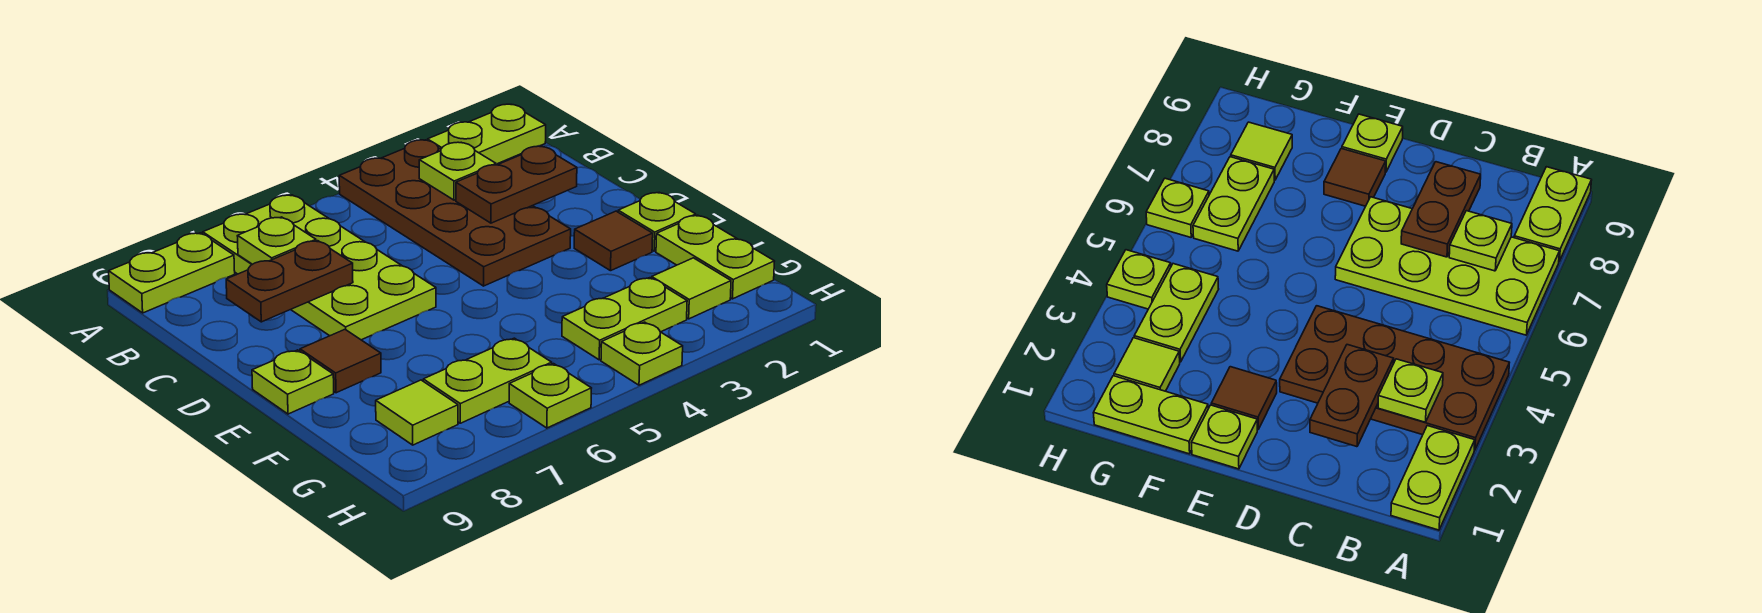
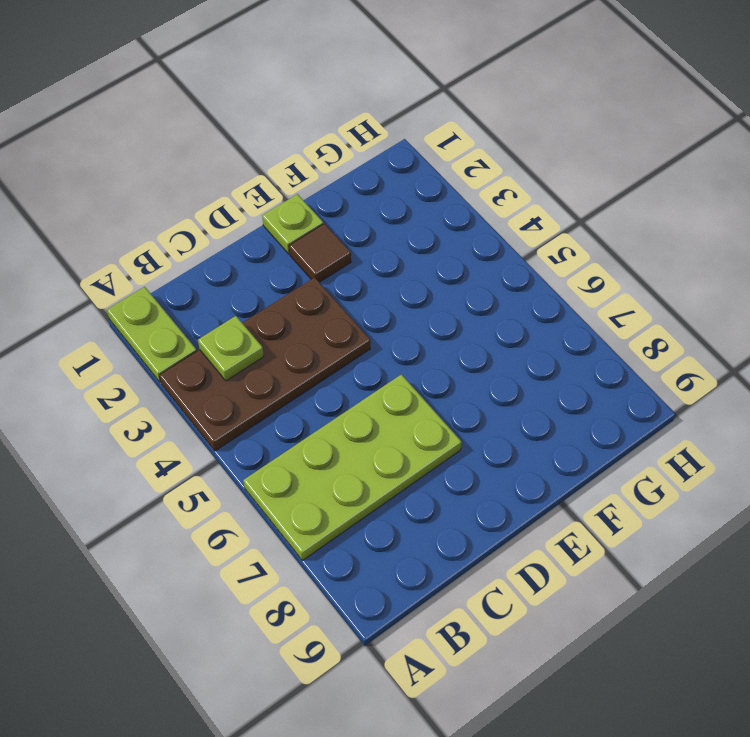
none -> lime 1x2 plate [109,233,235,313]
none -> brown 1x1 tile [300,329,381,393]
none -> lime 1x1 plate [252,350,334,414]

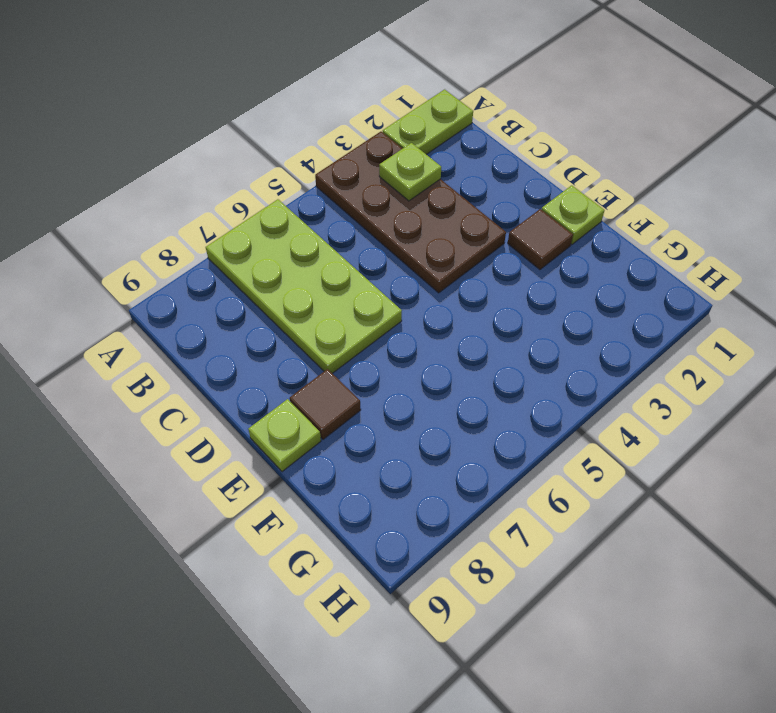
none -> lime 1x2 plate [109,233,235,313]
none -> lime 1x2 plate [656,215,775,299]
none -> lime 1x1 tile [652,258,731,319]

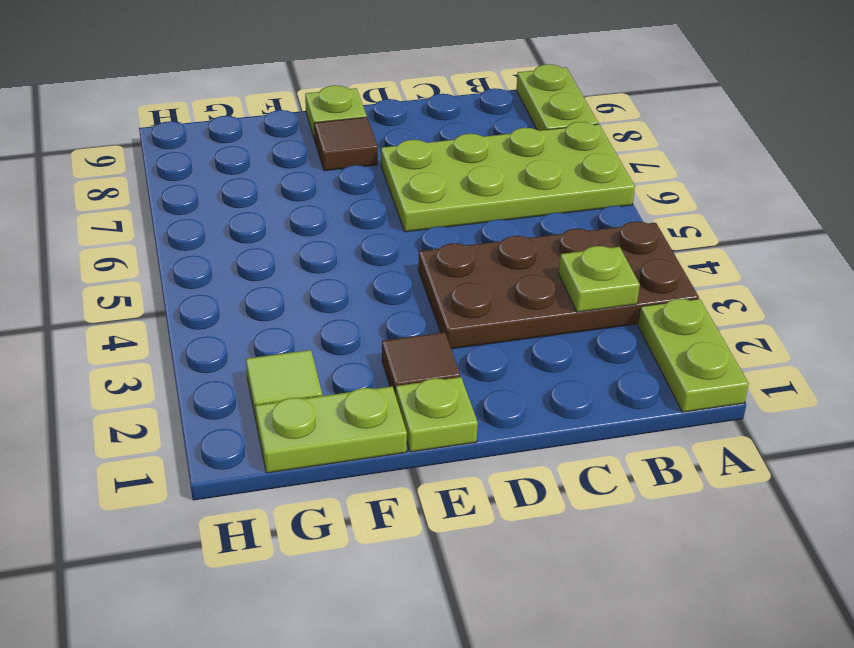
none -> lime 1x2 plate [562,278,687,360]
none -> lime 1x2 plate [423,338,552,423]
none -> lime 1x1 tile [376,380,458,445]

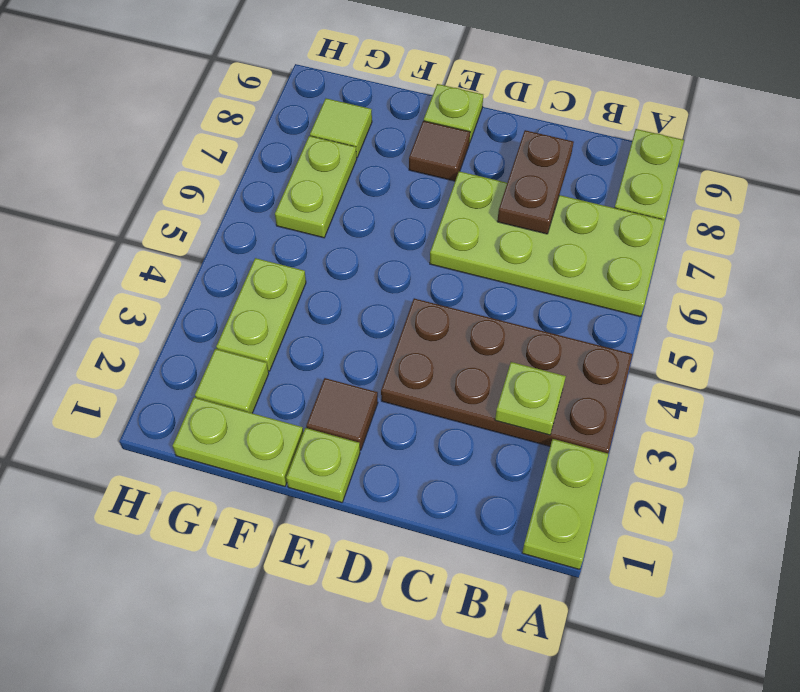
none -> lime 1x1 plate [601,322,683,385]
none -> lime 1x1 plate [509,364,591,428]
none -> lime 1x1 plate [238,217,316,264]

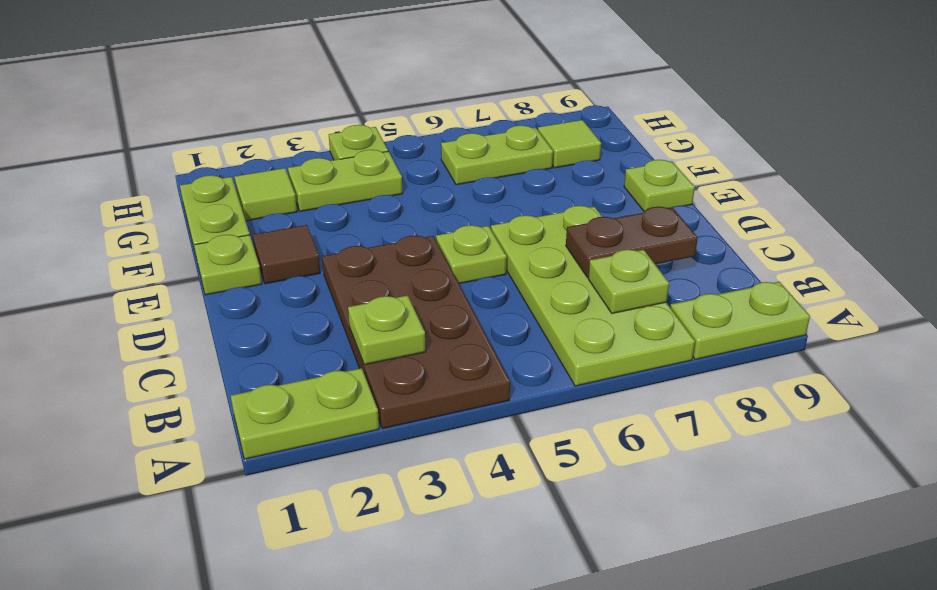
lime 1x1 plate [436,225,507,284] -> lime 1x1 plate moved to [509,364,591,428]
none -> brown 1x1 tile [300,329,381,393]
none -> brown 1x2 plate [456,146,577,223]

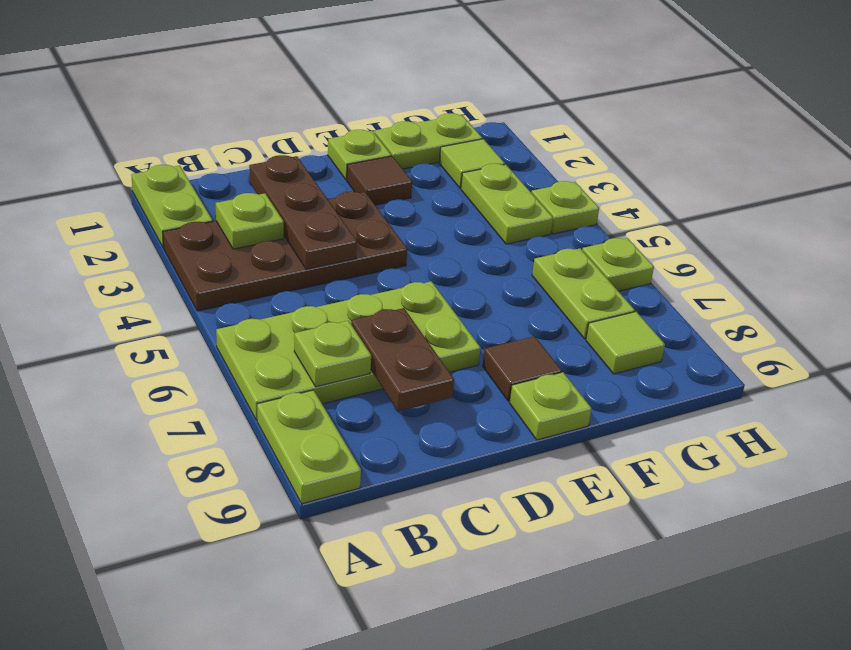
brown 1x3 plate [249,155,357,269] -> brown 1x2 plate [456,146,577,223]

